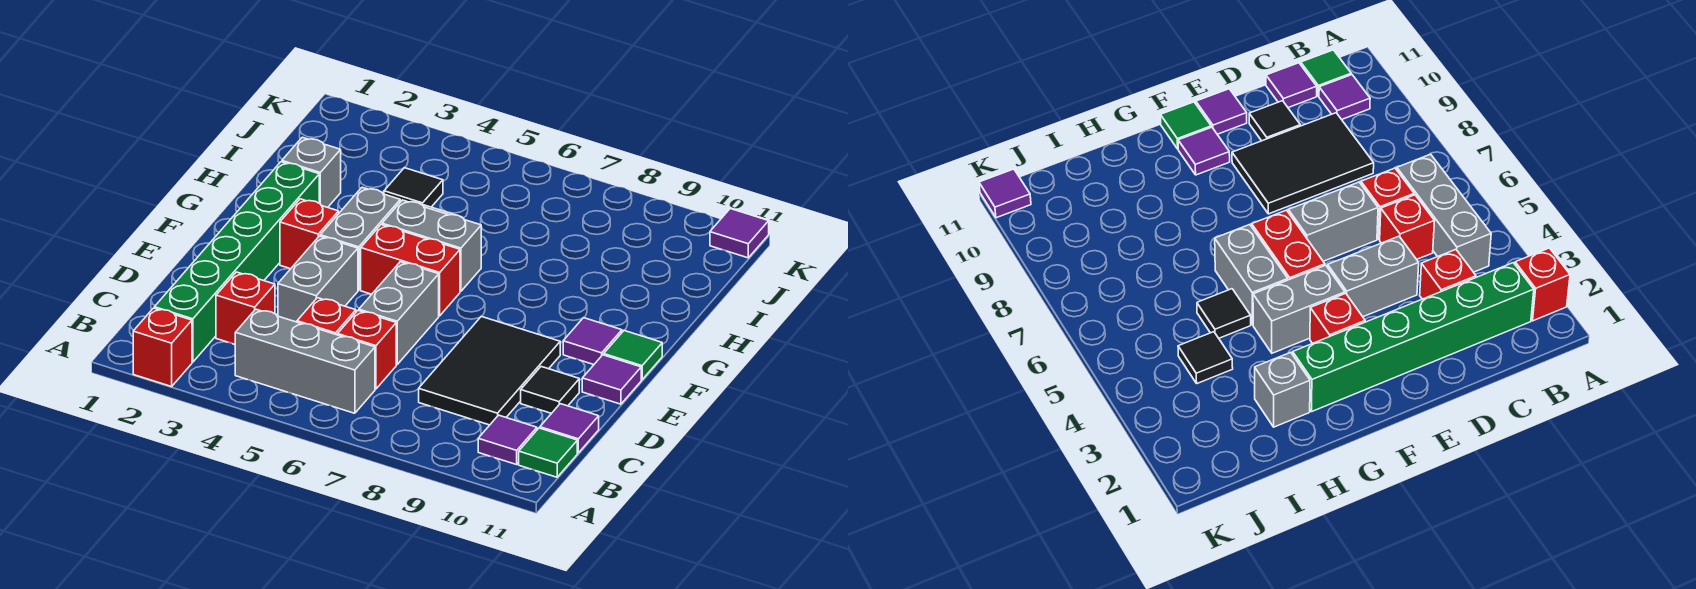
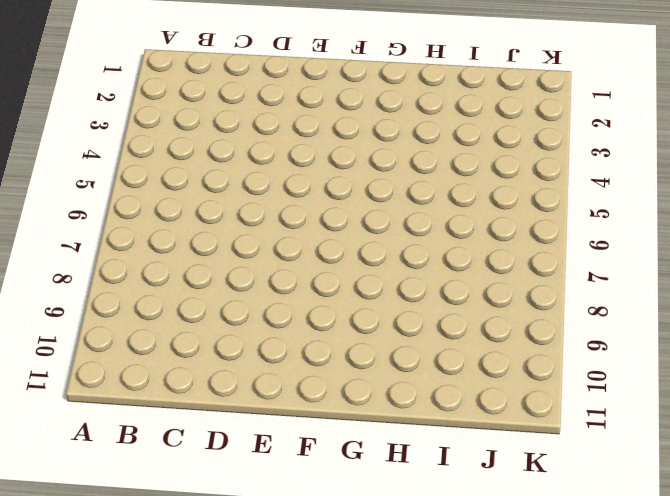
none -> red 1x1 brick [133,308,192,387]
none -> green 1x6 brick [154,162,319,362]
none -> grey 1x3 brick [235,309,375,413]

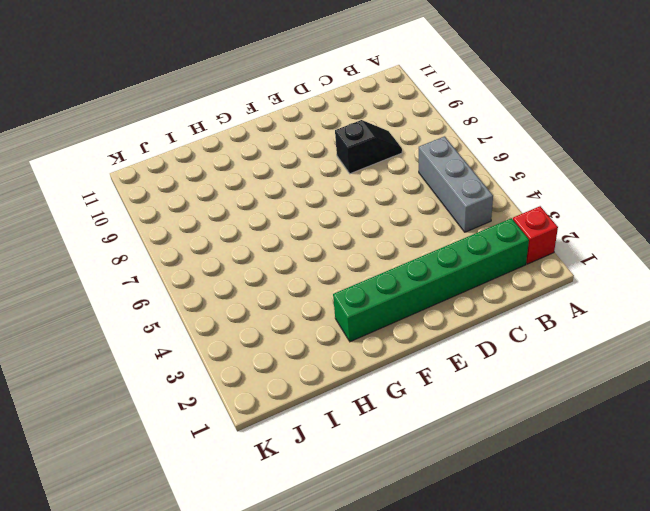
black 1x2 slope [335,120,402,174] -> black 2x3 tile [419,316,560,425]
none -> purple 1x1 tile [478,415,537,465]
none -> green 1x1 tile [519,428,577,477]
none -> red 1x1 brick [216,272,275,344]

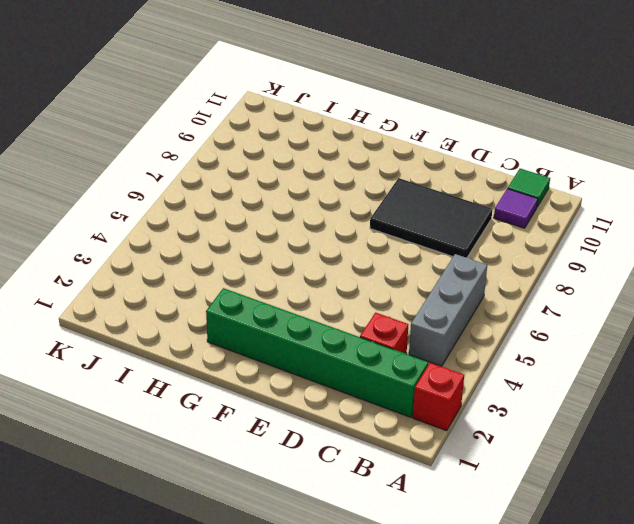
none -> red 1x1 brick [297,298,356,335]
none -> red 1x1 brick [338,310,396,389]
none -> purple 1x1 tile [540,404,599,453]

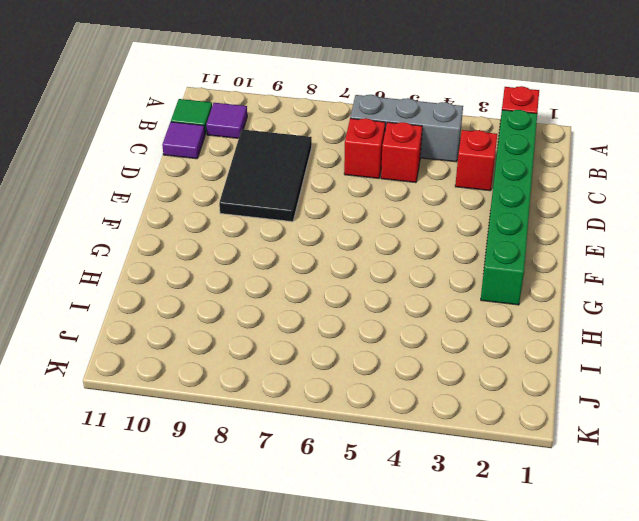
none -> grey 1x2 brick [278,236,358,322]
none -> grey 1x2 brick [359,262,439,364]
none -> black 1x1 tile [521,367,579,413]

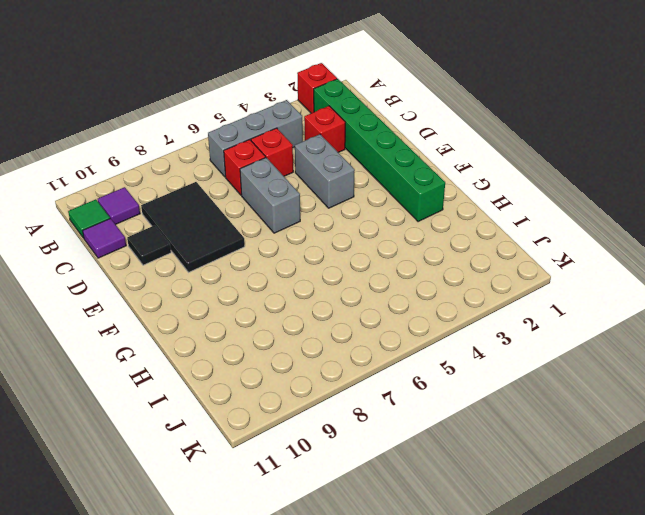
none -> purple 1x1 tile [582,355,641,404]
none -> red 1x1 brick [280,199,339,269]
none -> grey 1x2 brick [320,187,400,290]

